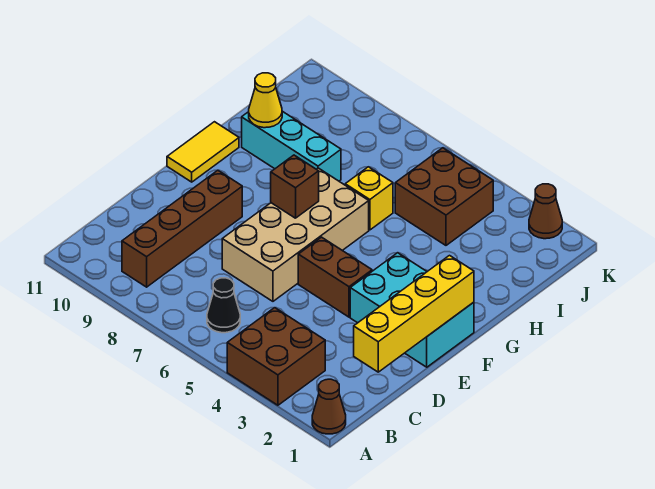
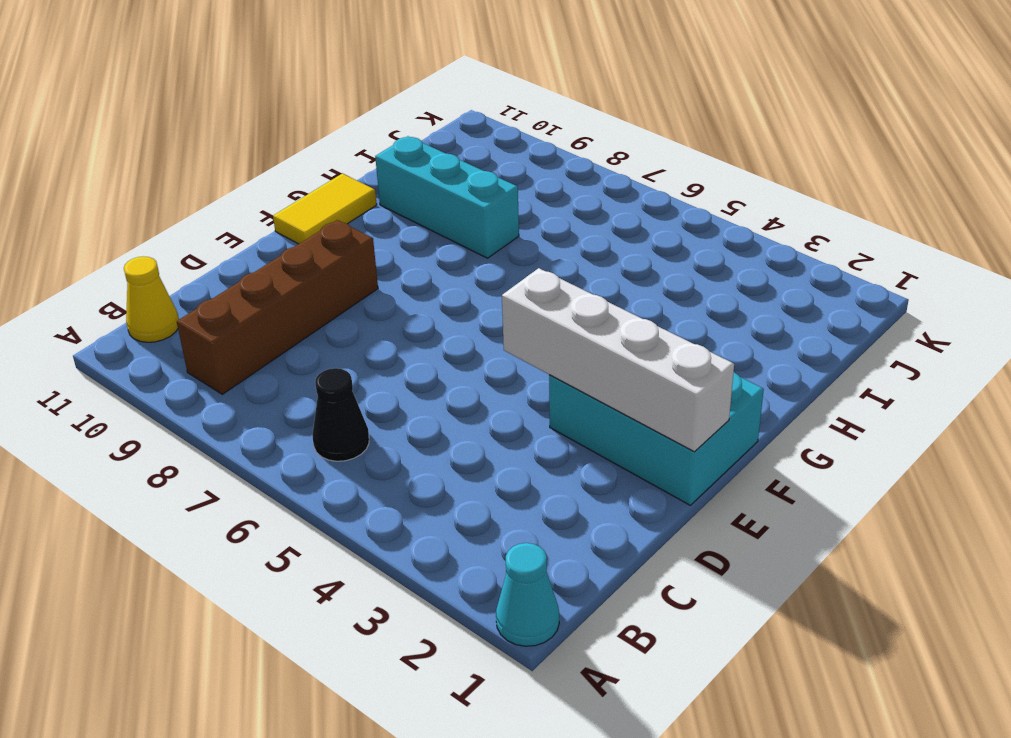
cyan 1x1 cone [496,543,559,646] -> brown 1x1 cone [312,379,346,434]
yellow 1x1 cone [124,256,179,342] -> yellow 1x1 cone moved to [249,73,282,128]
white 1x4 brick [502,268,734,452] -> yellow 1x4 brick [354,256,474,372]
none -> brown 2x2 brick [227,308,325,405]
none -> tan 2x4 brick [222,168,369,301]
none -> brown 1x2 brick [298,237,372,317]

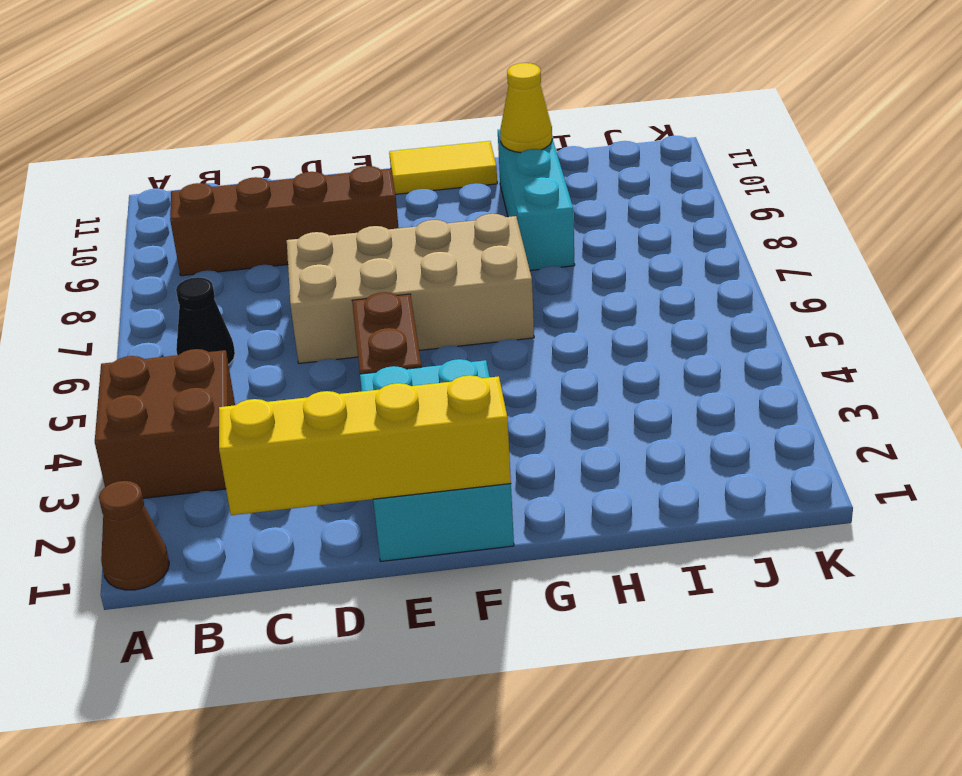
none -> yellow 1x1 brick [345,167,393,230]
none -> brown 2x2 brick [395,148,493,245]
none -> brown 1x1 cone [529,184,562,239]

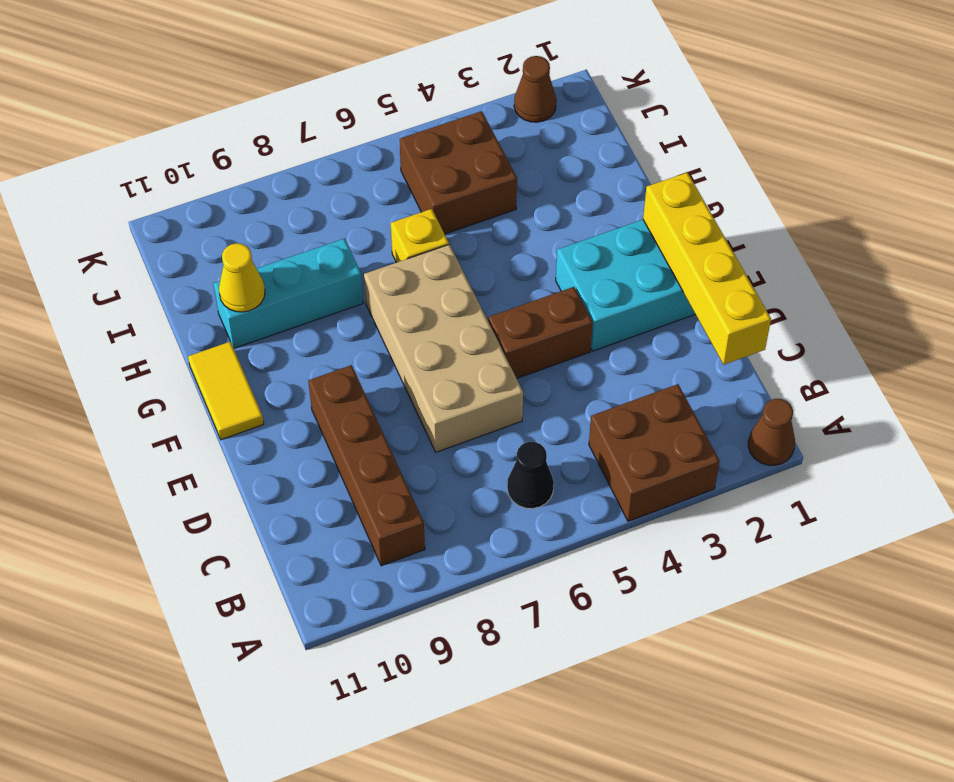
none -> brown 1x1 brick [271,155,319,218]

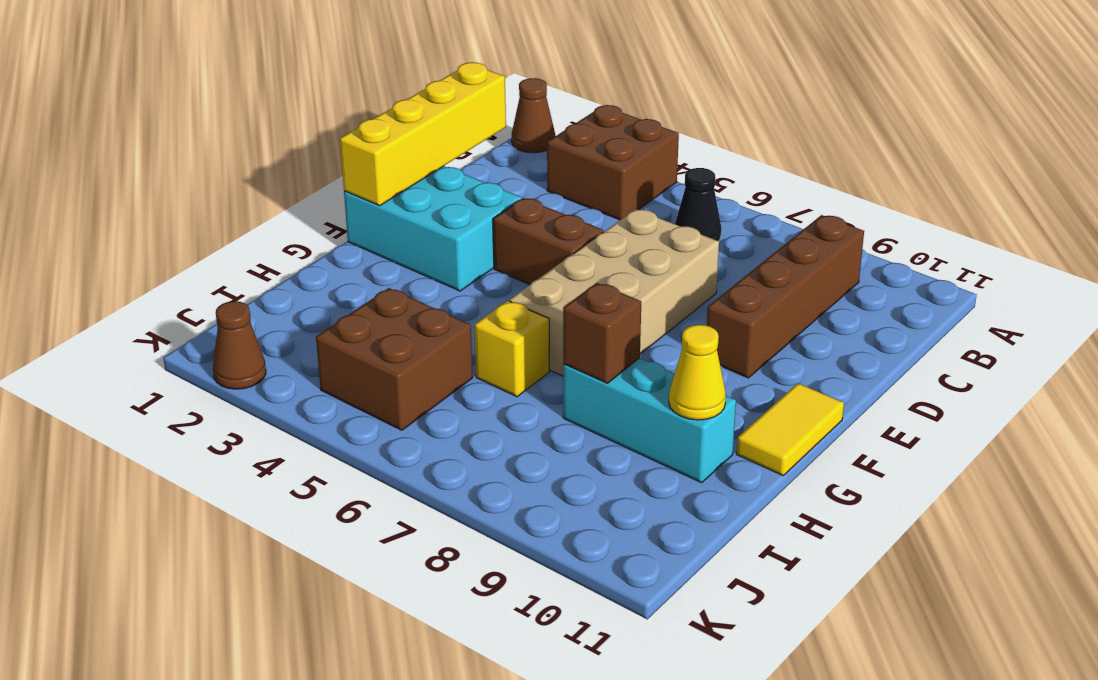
brown 1x1 brick [563,283,641,383] -> brown 1x1 brick moved to [271,155,319,218]

